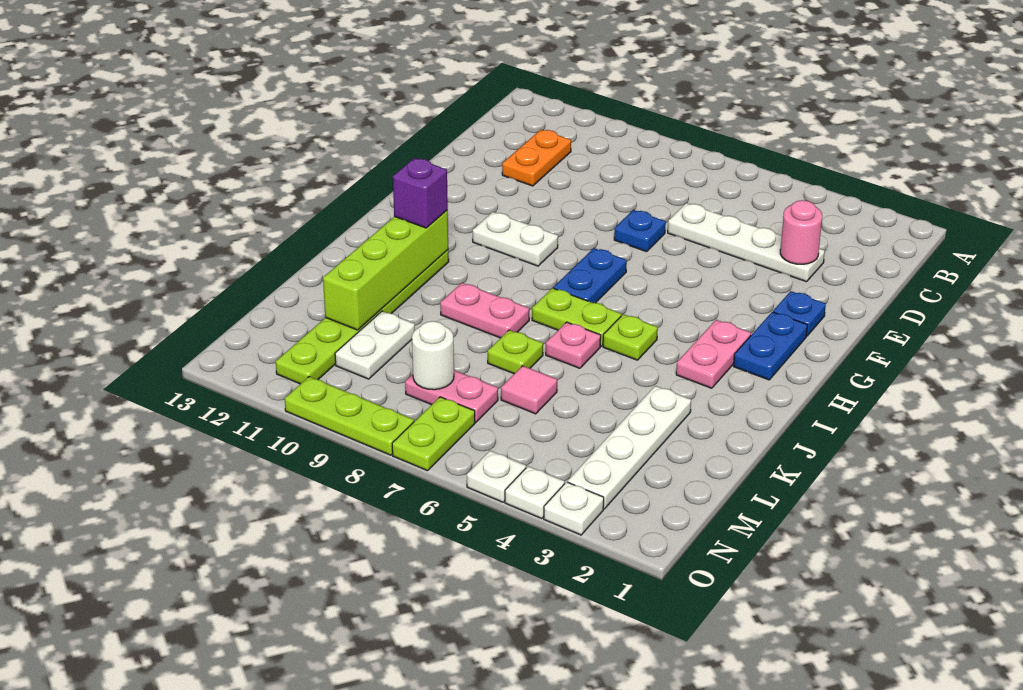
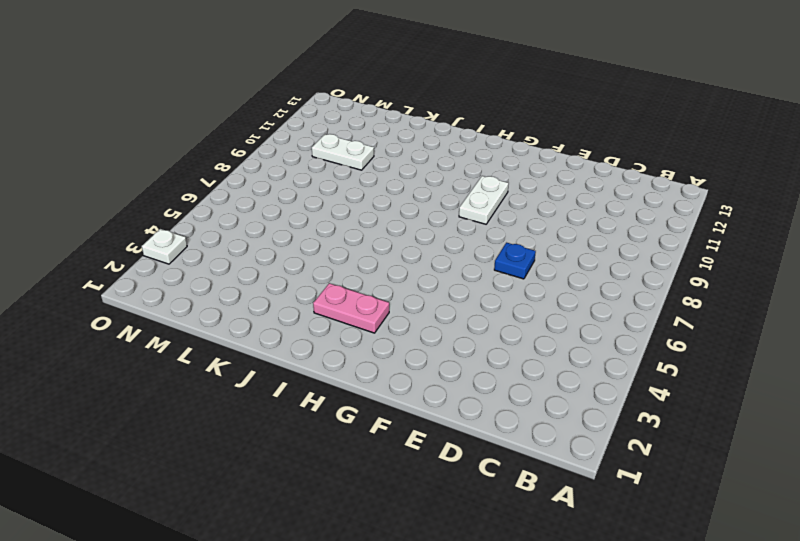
none -> orange 1x2 plate [502,130,571,186]
none -> white 1x4 plate [668,203,825,282]
none -> blue 1x1 plate [773,291,826,336]

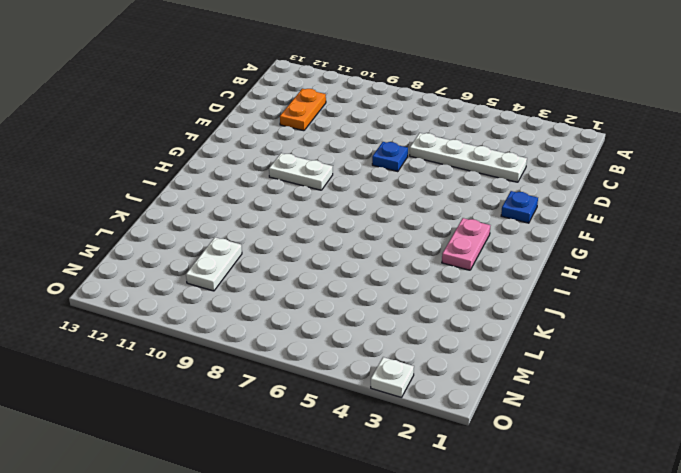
none -> blue 1x2 plate [734,312,807,380]
none -> blue 1x2 plate [553,248,627,303]
none -> lime 1x1 plate [603,314,658,360]

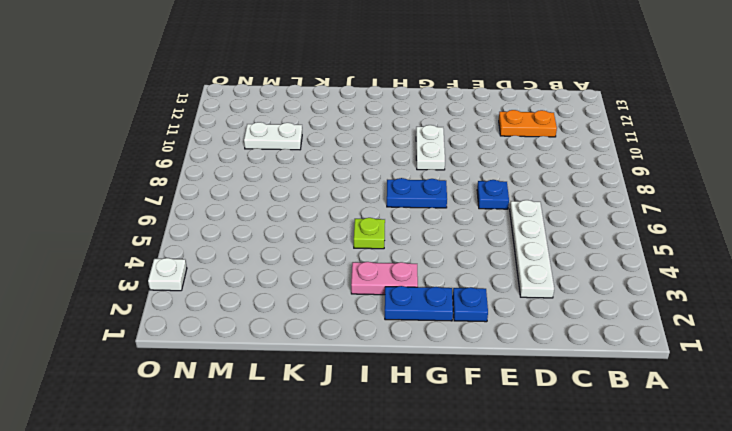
none -> lime 1x2 plate [532,288,621,346]
none -> lime 1x6 plate [276,250,449,384]
none -> pink 1x1 plate [546,322,601,368]

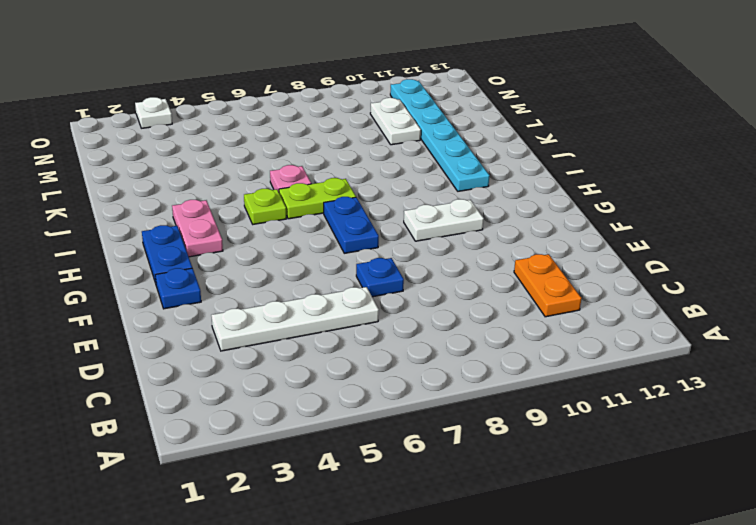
cyan 1x6 plate [390,79,489,191] -> lime 1x6 plate [276,250,449,384]
none -> pink 1x2 plate [440,283,529,338]
none -> white 1x4 plate [568,386,691,509]
none -> lime 1x1 plate [488,330,543,374]

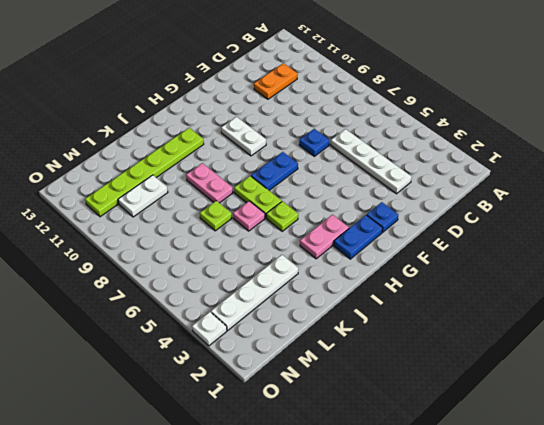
none -> pink 1x1 tile [501,366,557,414]
none -> pink 1x2 plate [405,370,498,422]
none -> lime 1x2 plate [392,397,475,471]

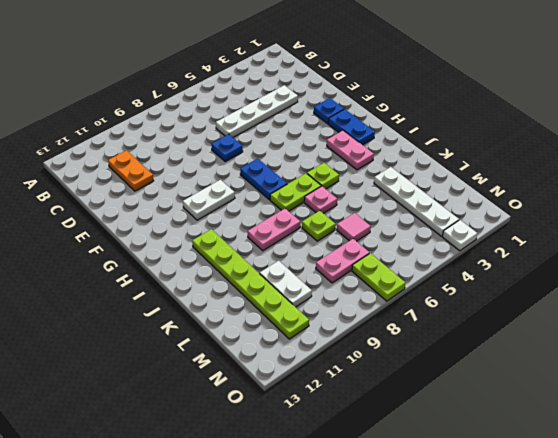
none -> white 1x1 plate [505,466,565,519]
none -> white 1x1 plate [467,451,526,502]
none -> lime 1x3 plate [285,377,414,455]

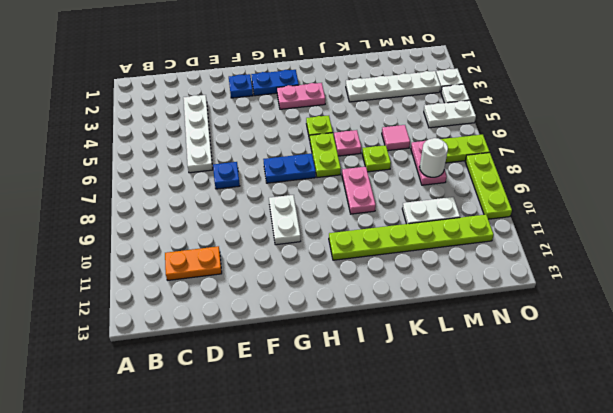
white 1x2 plate [424,100,476,128] -> white 1x1 plate [467,451,526,502]
none -> pink 1x1 round brick [780,200,822,264]
none -> lime 1x4 brick [323,210,448,330]
none -> purple 1x1 brick [393,158,448,228]

